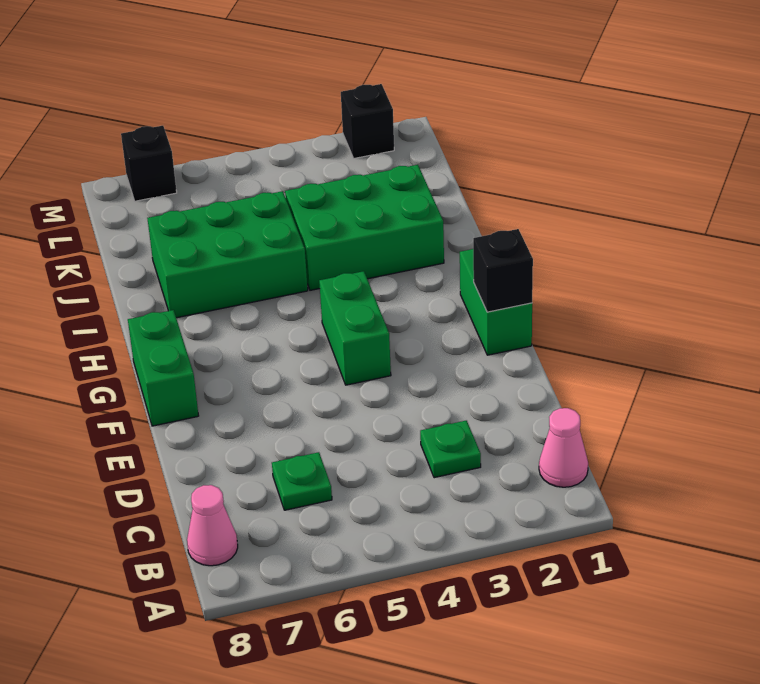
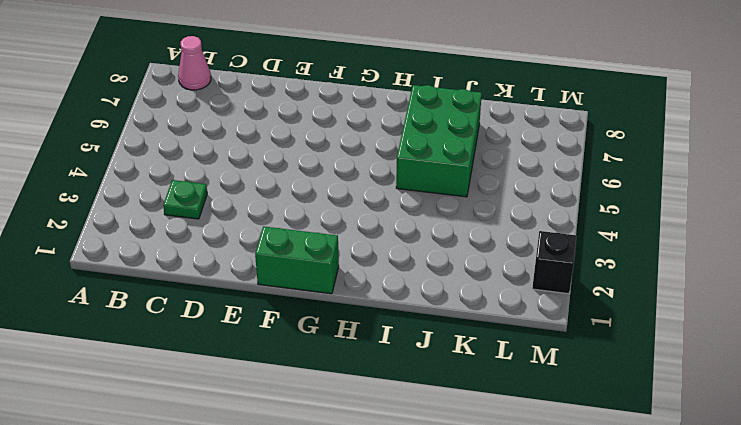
none -> pink 1x1 cone [539,408,588,487]
none -> green 1x1 plate [272,452,332,510]
none -> green 1x2 brick [319,271,391,385]

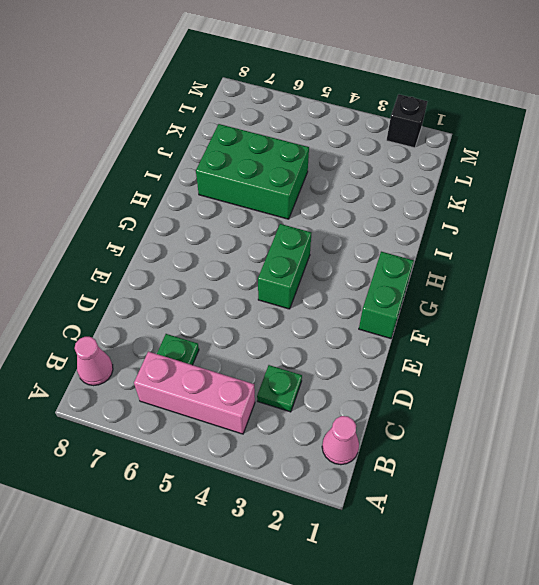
pink 1x3 brick [134,351,255,434] -> none
none -> green 1x2 brick [128,310,199,426]
none -> green 2x3 brick [285,165,444,290]
none -> black 1x1 brick [121,126,177,201]

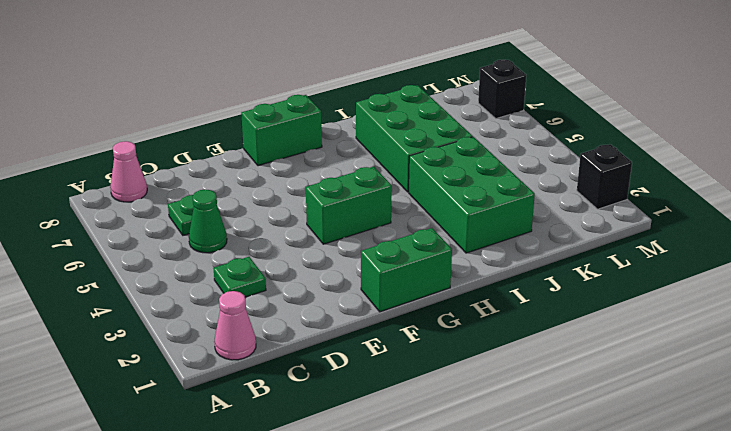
green 1x1 cone [189,189,227,253] -> none
none -> black 1x1 brick [473,229,533,312]

